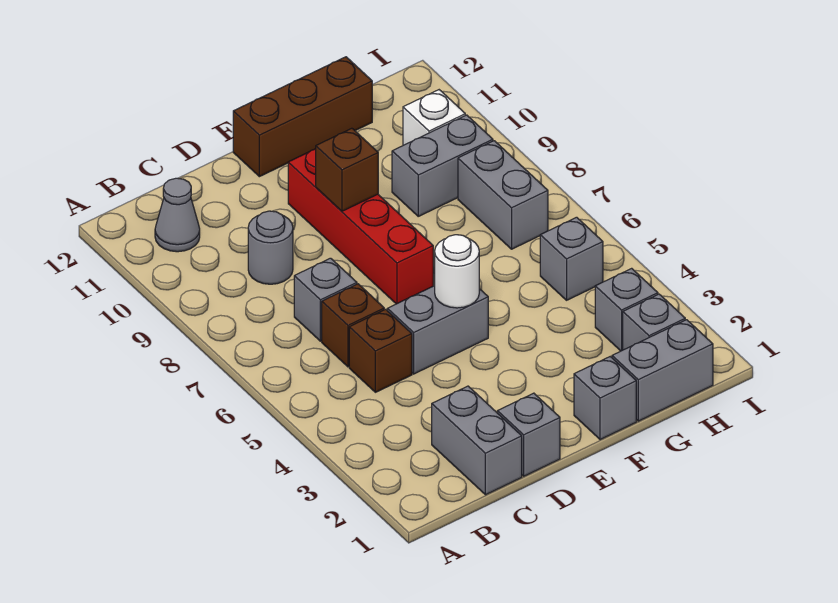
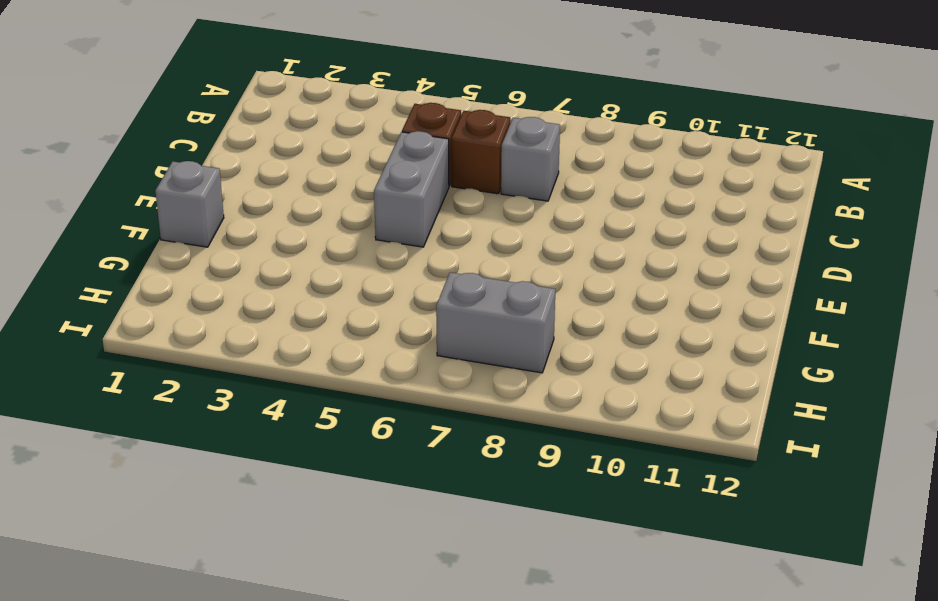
none -> grey 1x1 cone [155,178,200,252]
none -> grey 1x2 brick [432,386,522,495]
none -> grey 1x1 round brick [248,211,293,284]

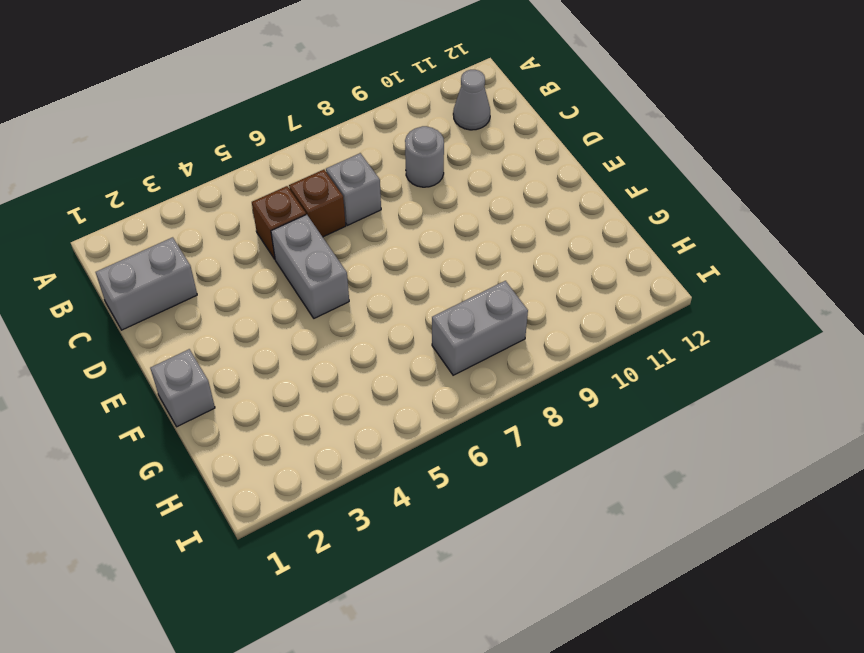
none -> grey 1x1 brick [497,393,560,476]
none -> red 1x4 brick [288,149,433,304]
none -> brown 1x3 brick [233,57,372,177]

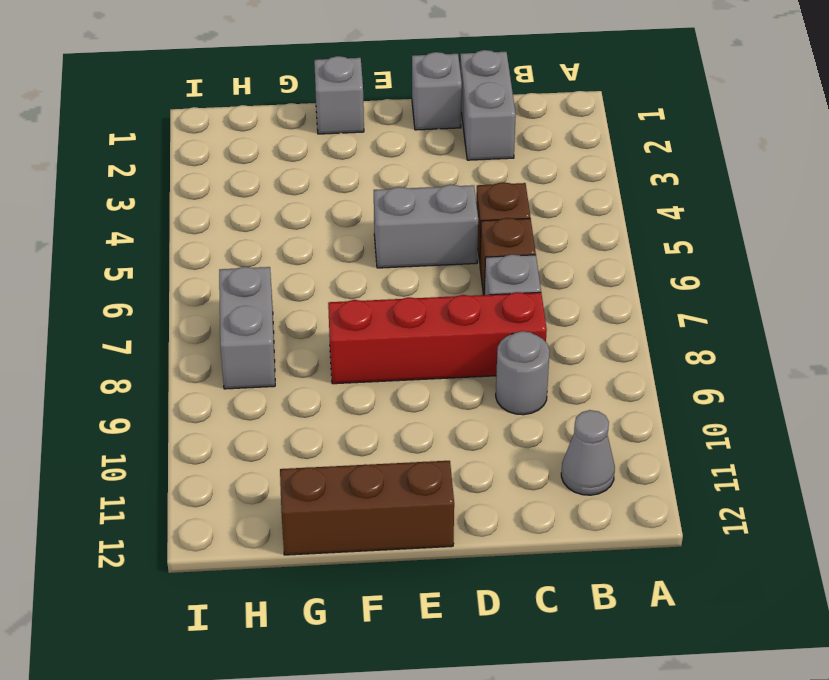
red 1x4 brick [328,292,547,384] -> red 1x4 brick turned to [288,149,433,304]
none -> grey 1x2 brick [612,320,713,421]
none -> grey 1x2 brick [392,115,493,216]
none -> grey 1x1 brick [623,294,685,350]

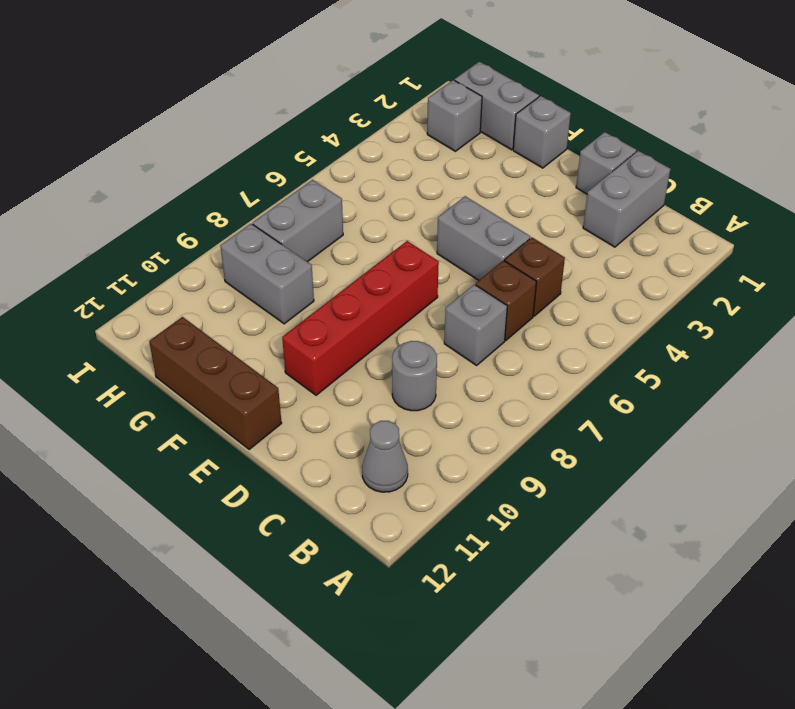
none -> grey 1x1 brick [595,268,658,351]
none -> grey 1x1 brick [540,217,603,300]
none -> white 1x1 brick [403,90,465,145]

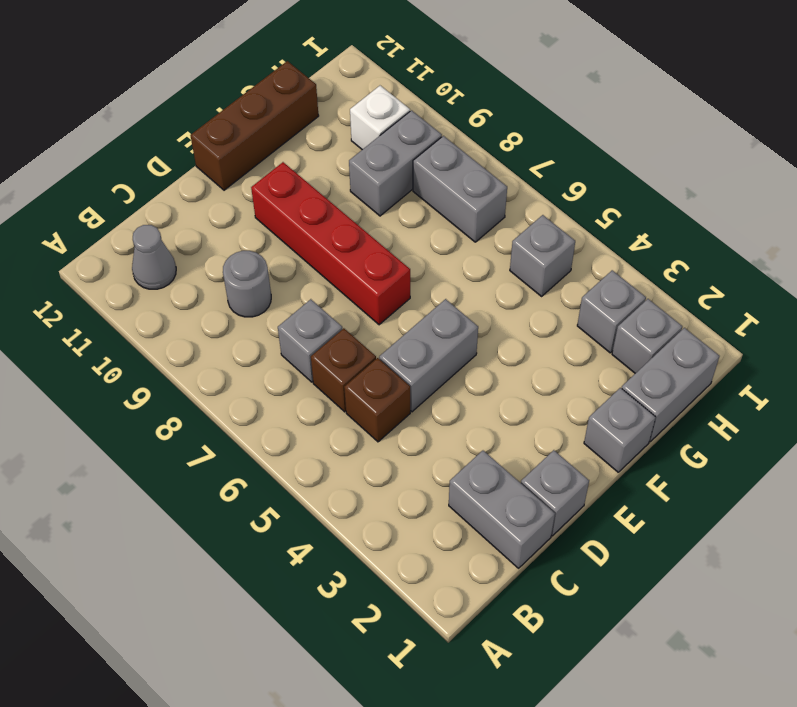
none -> white 1x1 round brick [435,235,479,308]
none -> brown 1x1 brick [316,128,378,211]

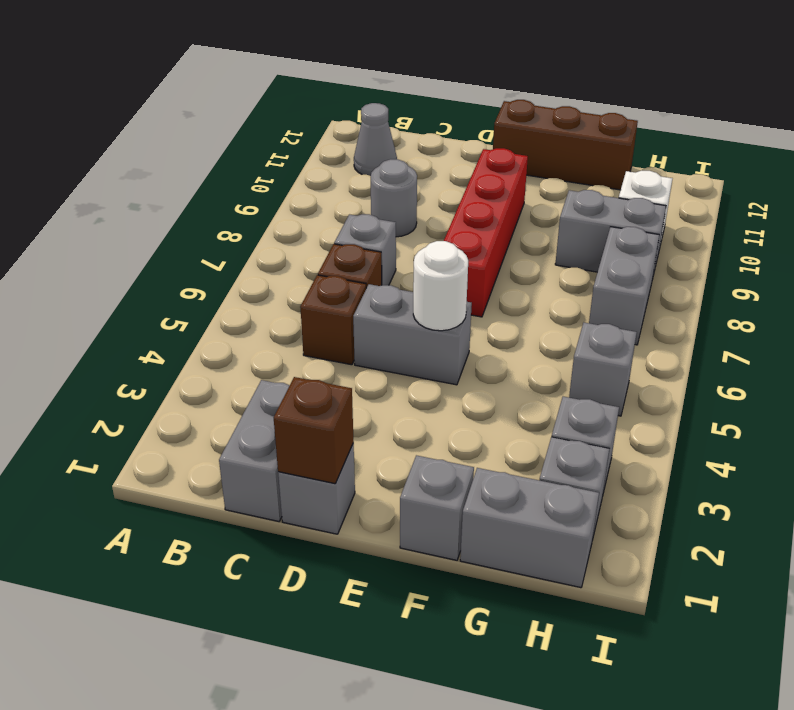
brown 1x1 brick [274,377,354,484] -> brown 1x1 brick moved to [316,128,378,211]

